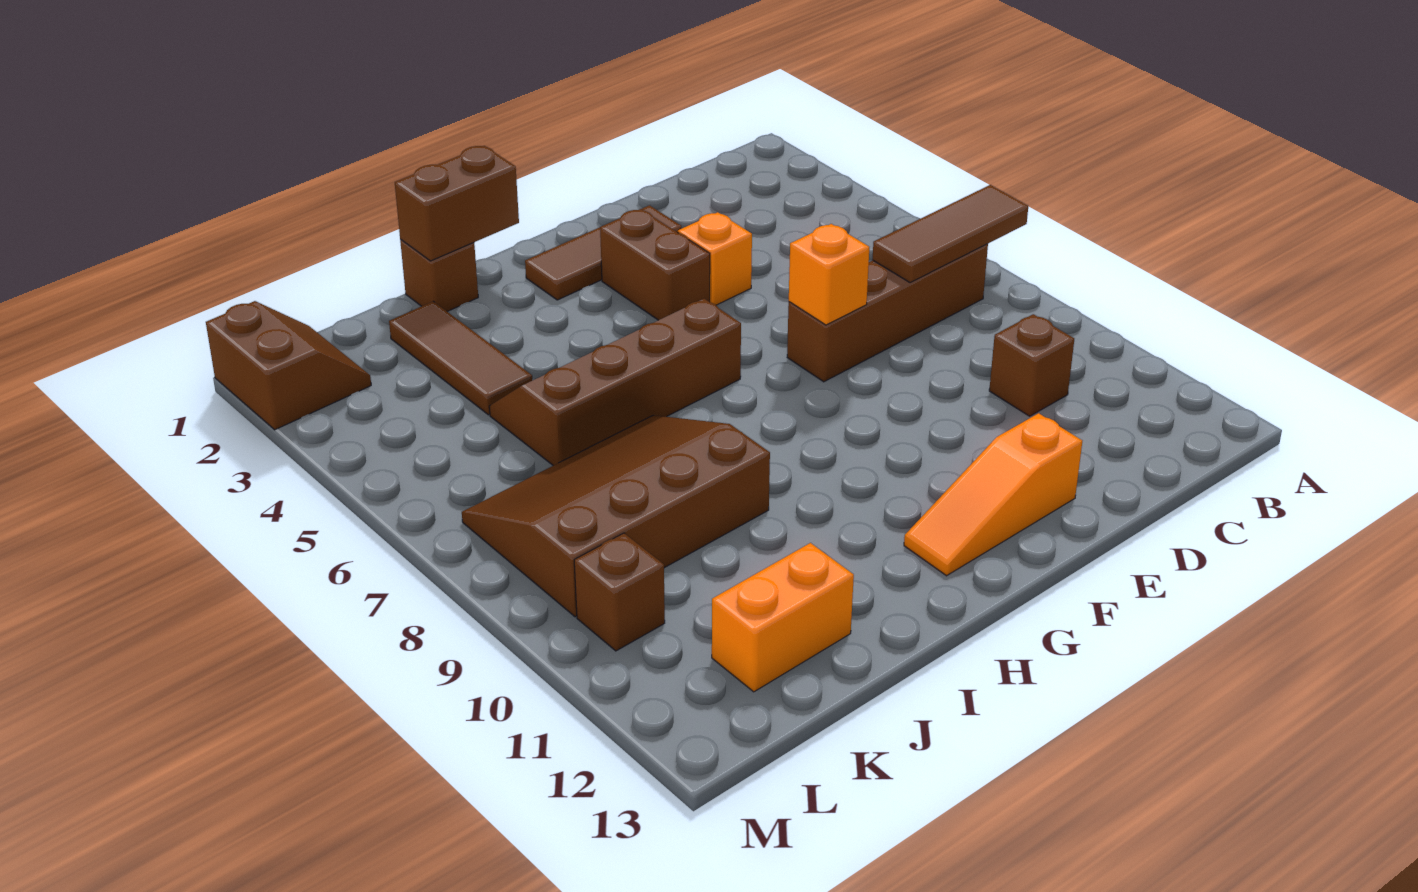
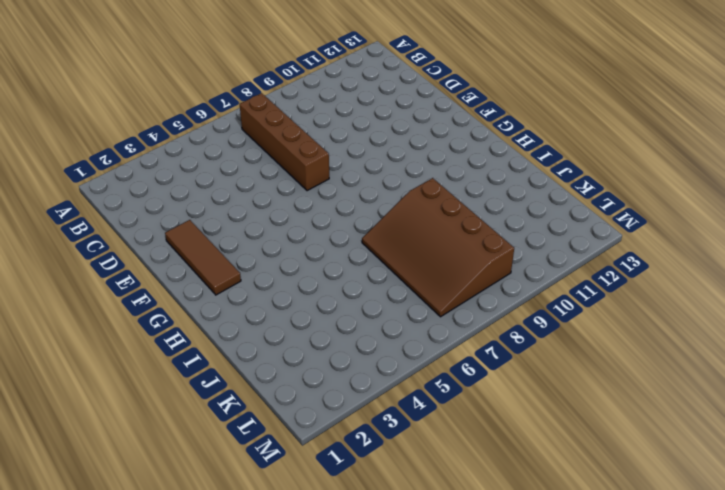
none -> brown 1x1 brick [989,314,1074,416]
none -> orange 1x1 brick [678,212,752,305]
none -> orange 1x3 slope [904,413,1082,576]

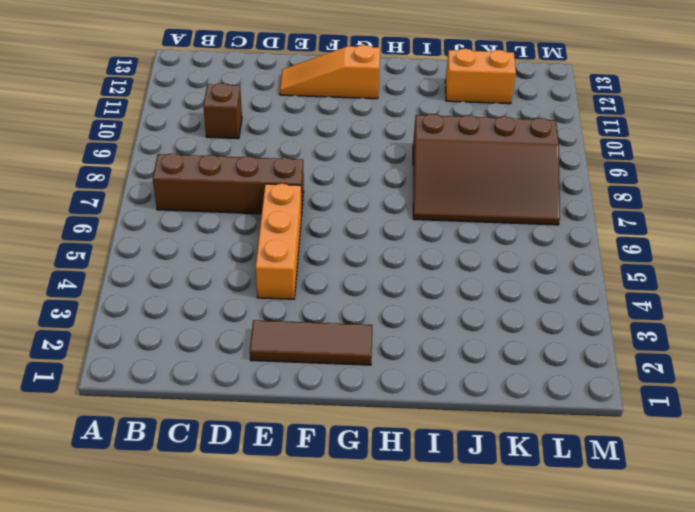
orange 1x3 brick [256,184,302,299] -> orange 1x1 brick [678,212,752,305]
orange 1x3 slope [280,45,380,99] -> orange 1x3 slope turned to [904,413,1082,576]
none -> brown 1x2 brick [600,209,710,320]
none -> brown 2x4 slope [489,299,741,466]
none -> brown 1x1 brick [400,239,478,311]

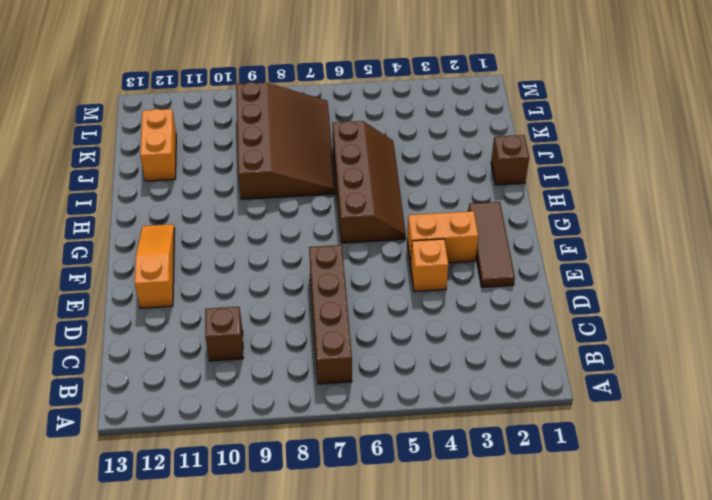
orange 1x2 brick [407,211,478,265] -> brown 1x2 brick [600,209,710,320]
none -> brown 1x3 tile [389,301,532,415]
none -> brown 2x2 slope [206,301,371,430]
none -> brown 1x1 brick [574,533,665,651]

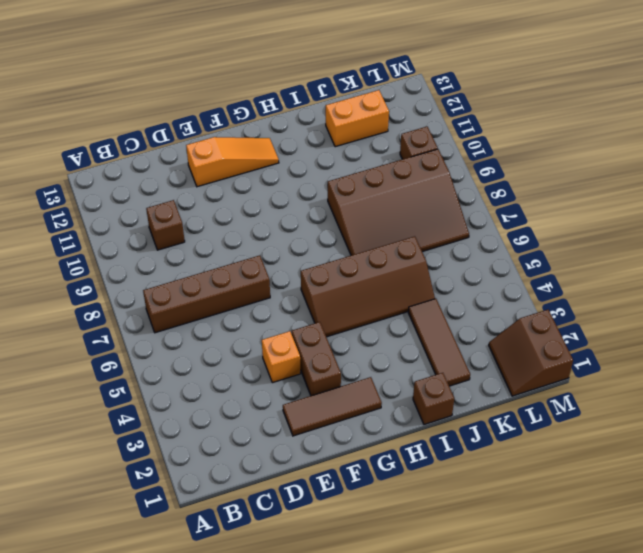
none -> brown 1x3 tile [873,185,1028,283]
none -> orange 1x1 brick [789,224,869,325]
none -> brown 1x2 brick [395,146,519,261]

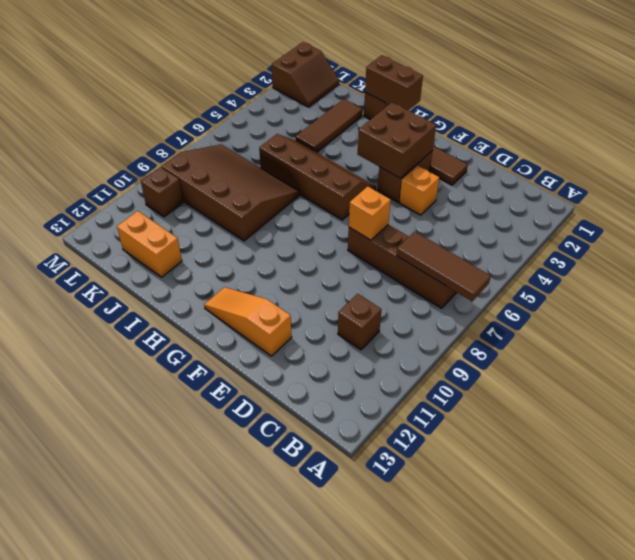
brown 2x2 brick [358,102,436,178] -> none

